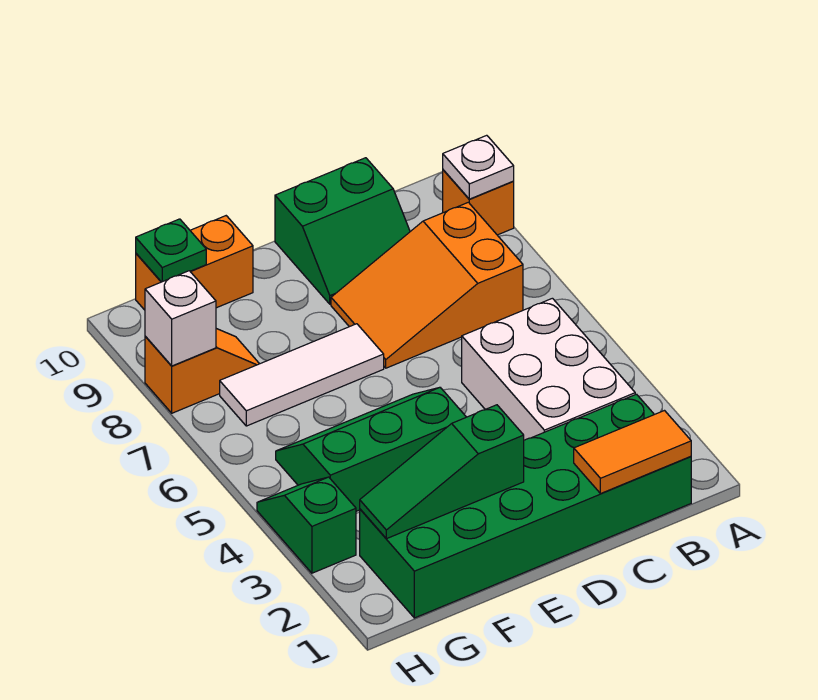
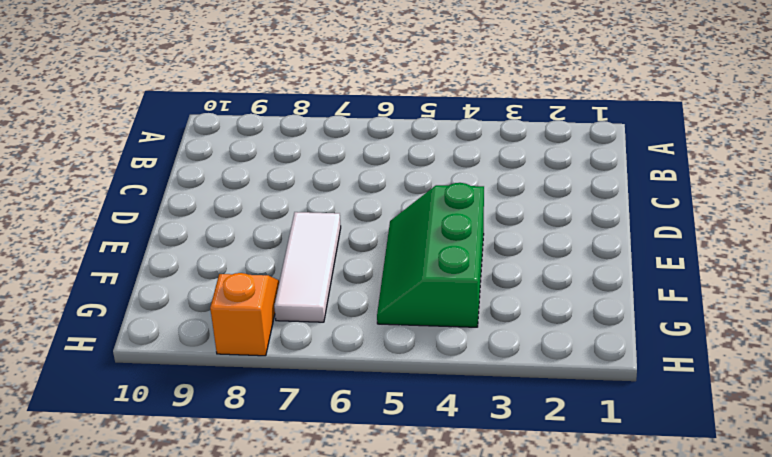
none -> orange 1x1 brick [443,170,514,235]
none -> green 2x6 brick [360,394,691,618]
none -> white 2x3 brick [462,298,635,440]

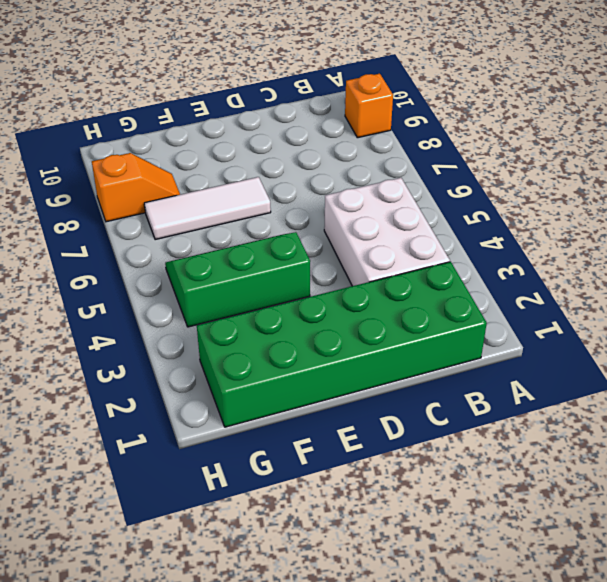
none -> orange 2x3 slope [331,202,523,368]
none -> green 2x2 slope [275,158,410,304]
none -> orange 1x2 brick [136,216,253,310]

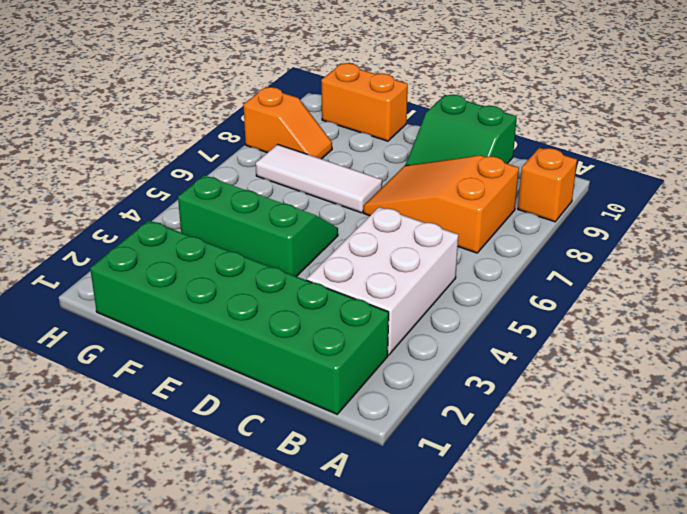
none -> green 1x2 slope [257,477,356,573]
none -> white 1x1 plate [443,135,514,199]
none -> orange 1x2 tile [574,411,691,494]

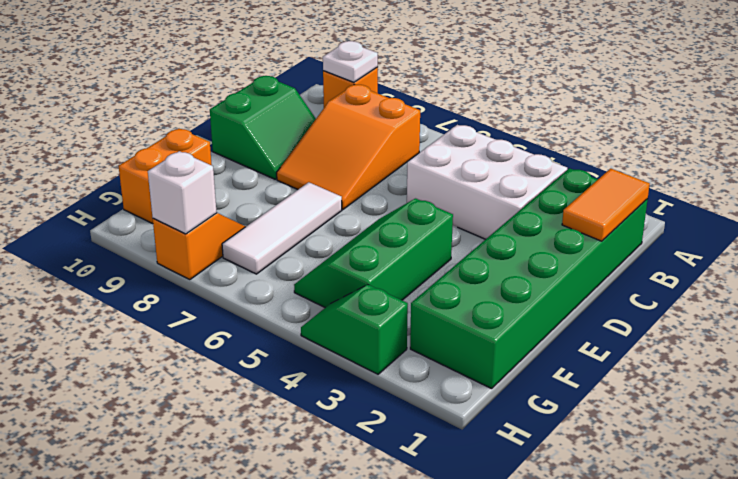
none -> green 1x3 slope [360,405,524,539]
none -> green 1x1 plate [136,219,206,282]

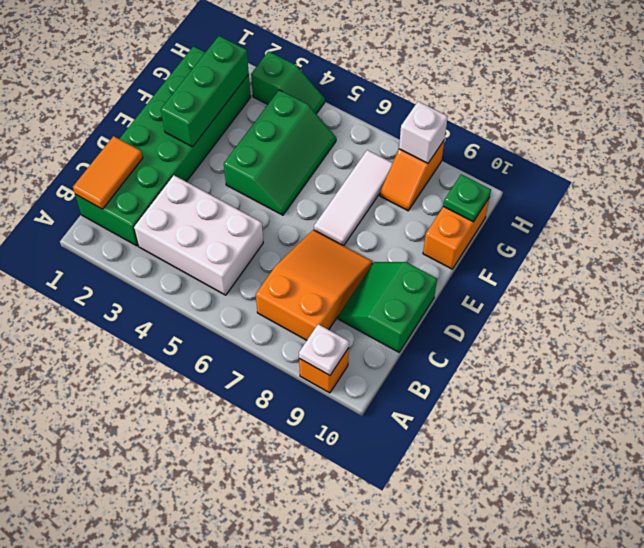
green 1x3 brick [161,36,249,147] -> green 1x3 slope [360,405,524,539]

